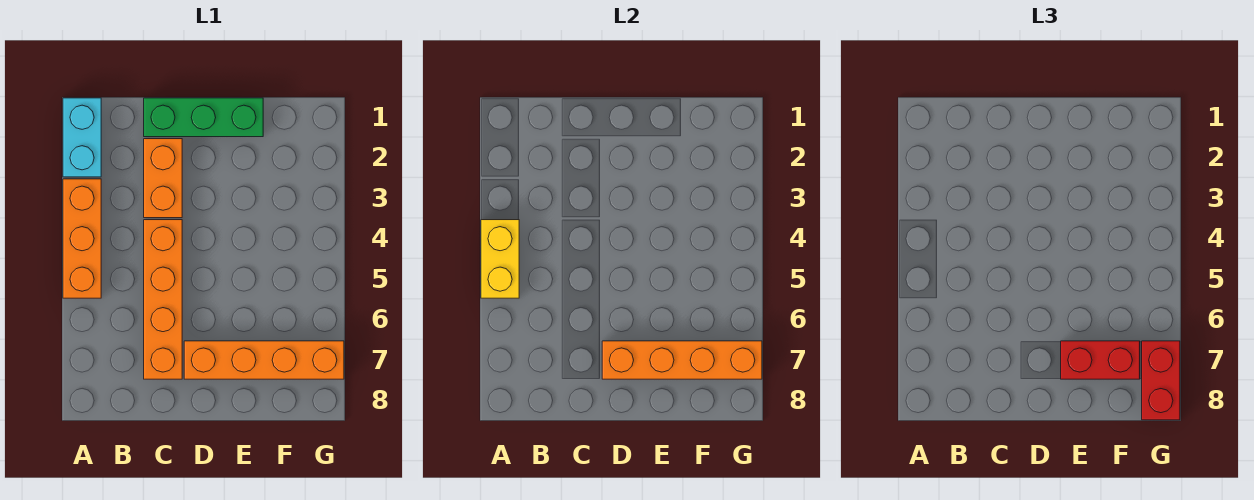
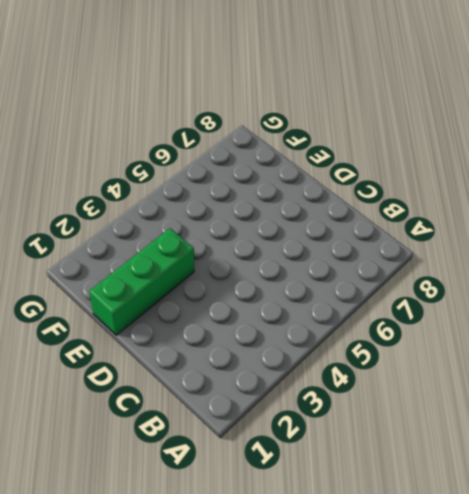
green 1x3 brick [89,228,194,335] -> green 1x3 brick turned to [144,98,263,137]
none -> cyan 1x2 brick [63,98,101,177]
none -> orange 1x3 brick [63,179,101,298]

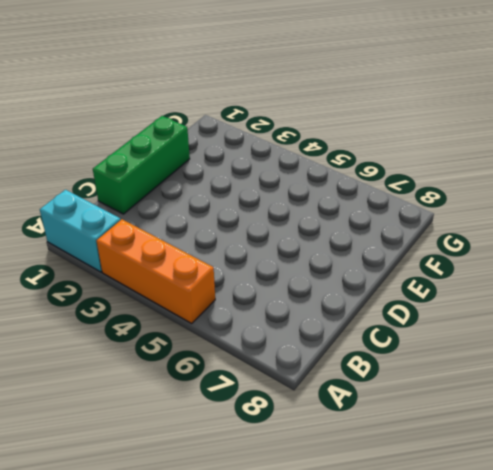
none -> orange 1x2 brick [144,139,182,218]
none -> orange 1x4 brick [144,220,182,379]

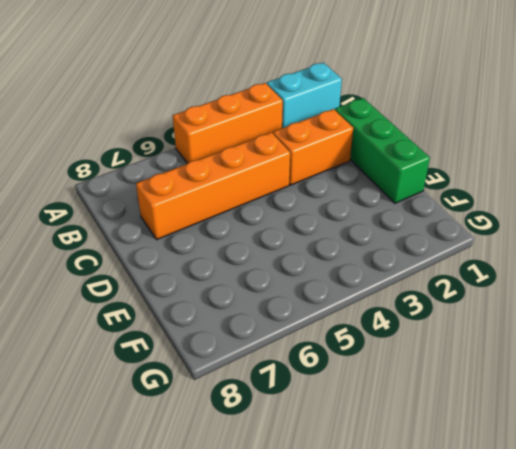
none -> orange 1x4 brick [184,341,344,379]
none -> yellow 1x2 brick [481,220,519,298]

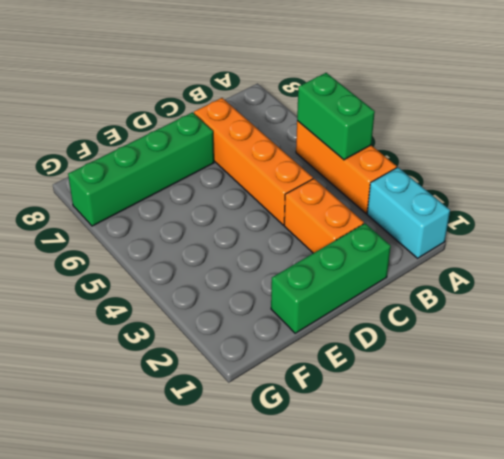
green 1x2 brick [297,73,375,160] -> yellow 1x2 brick [481,220,519,298]
green 1x4 brick [68,112,214,226] -> orange 1x4 brick [184,341,344,379]
none -> orange 1x4 brick [602,341,762,379]
none -> red 1x2 brick [1061,341,1140,379]

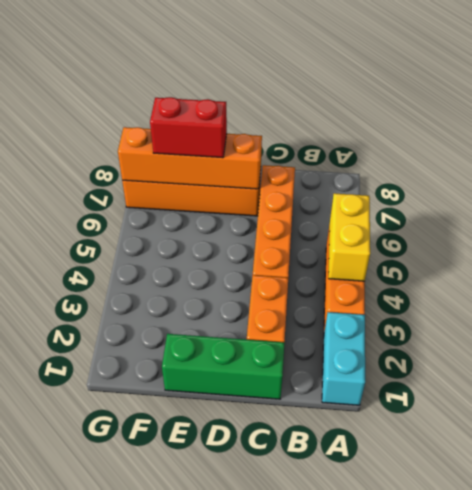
none -> red 1x2 brick [1142,341,1180,420]

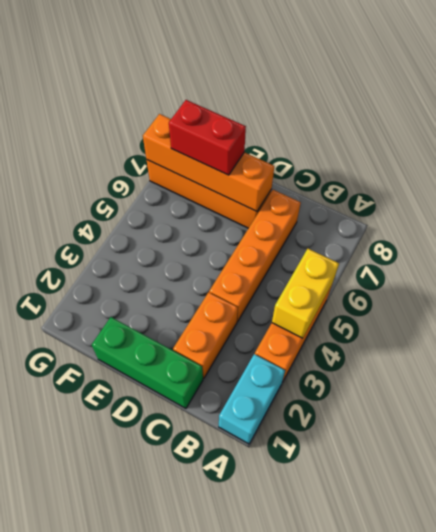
none -> red 1x2 brick [1142,341,1180,420]

